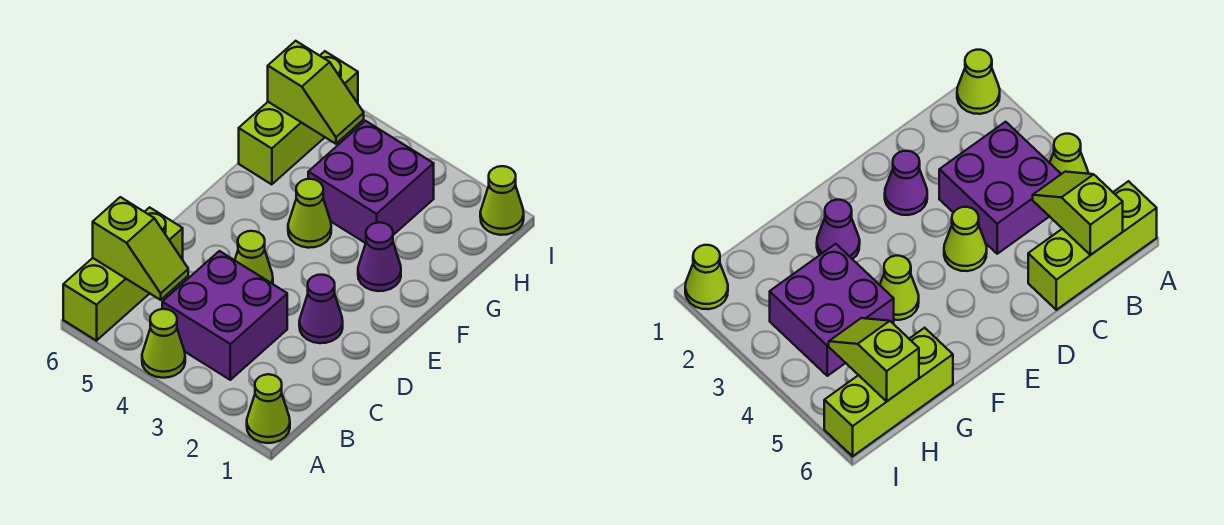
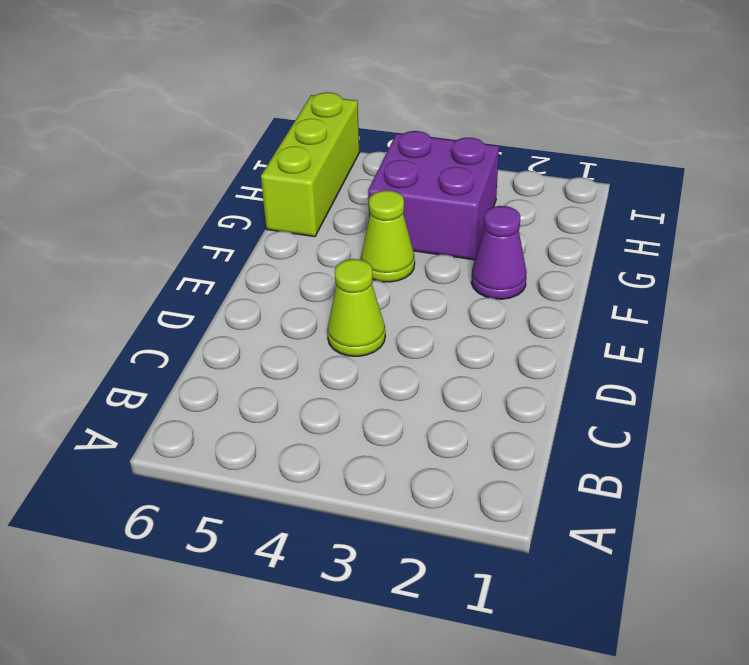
none -> lime 1x1 cone [247,374,290,443]
none -> lime 1x1 cone [142,309,185,378]
none -> lime 1x3 brick [63,207,183,341]

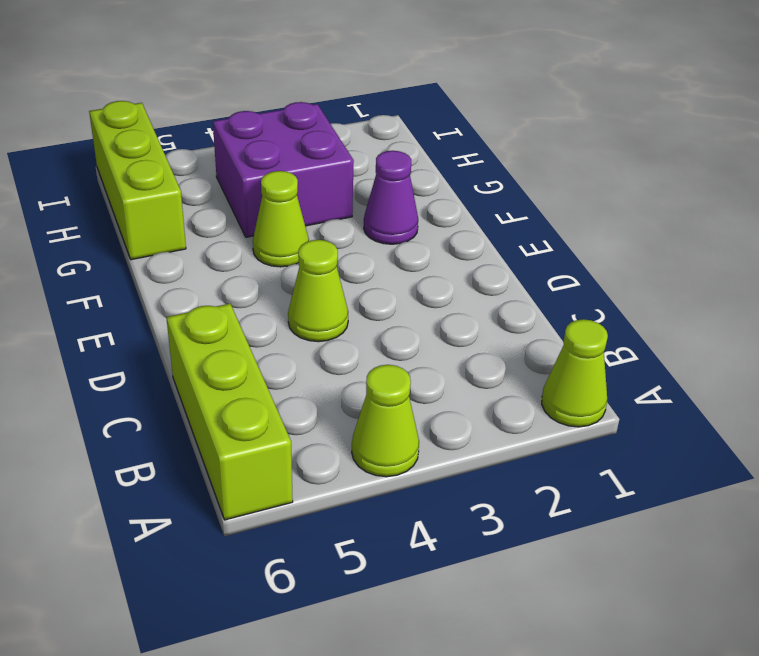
none -> purple 2x2 brick [162,251,287,380]
none -> purple 1x1 cone [299,275,343,343]
none -> lime 1x1 cone [480,166,524,235]

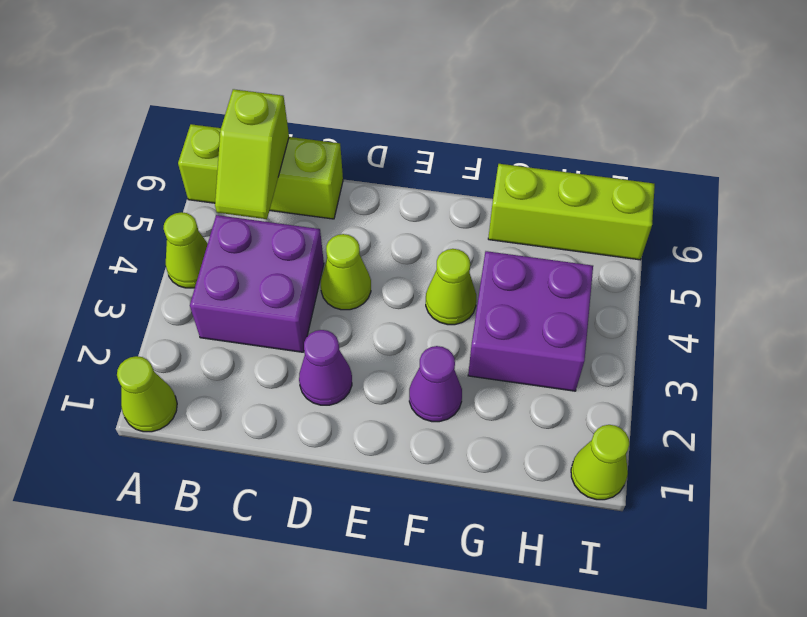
none -> lime 1x2 slope [268,41,364,144]

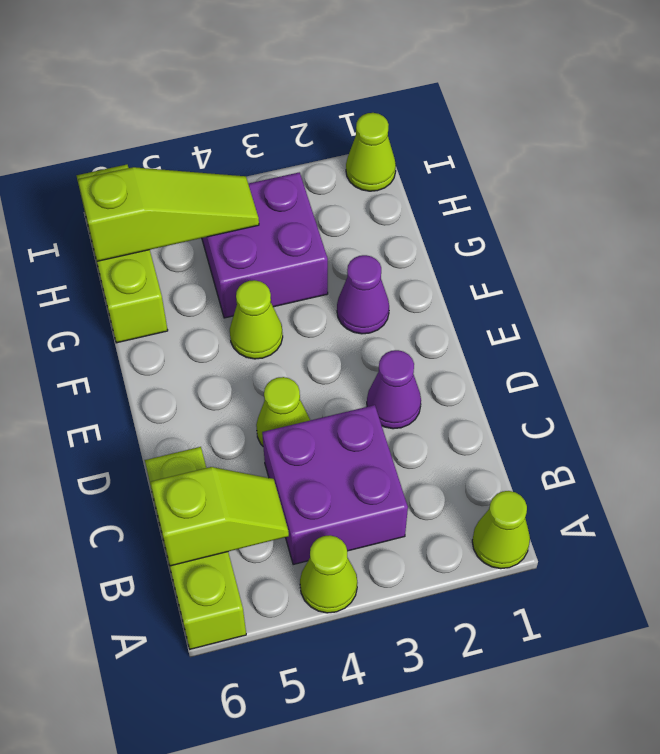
lime 1x3 slope [78,167,259,261] -> lime 1x2 slope [268,41,364,144]

